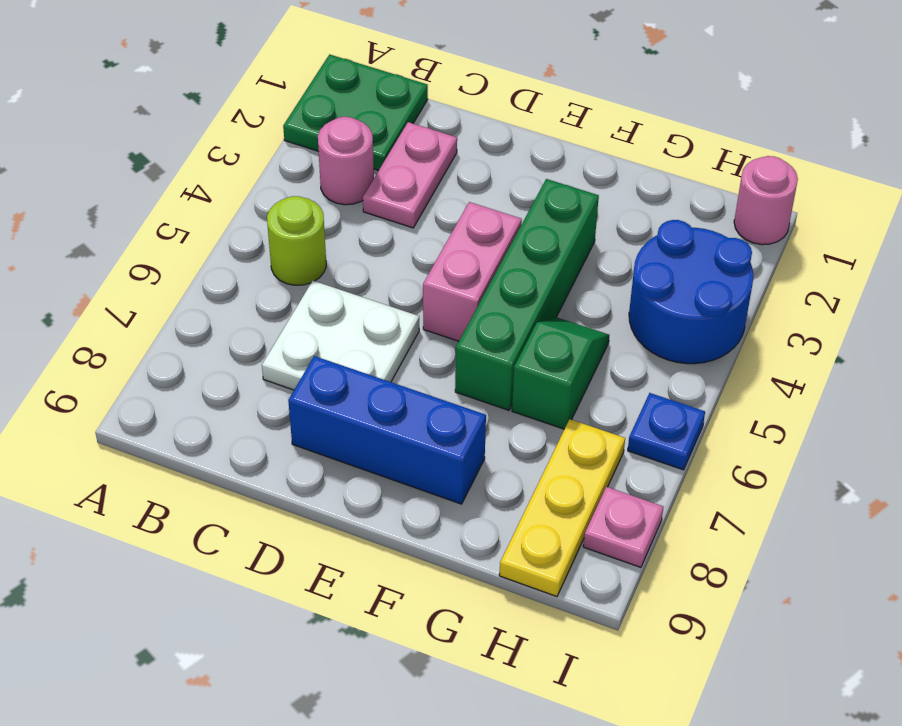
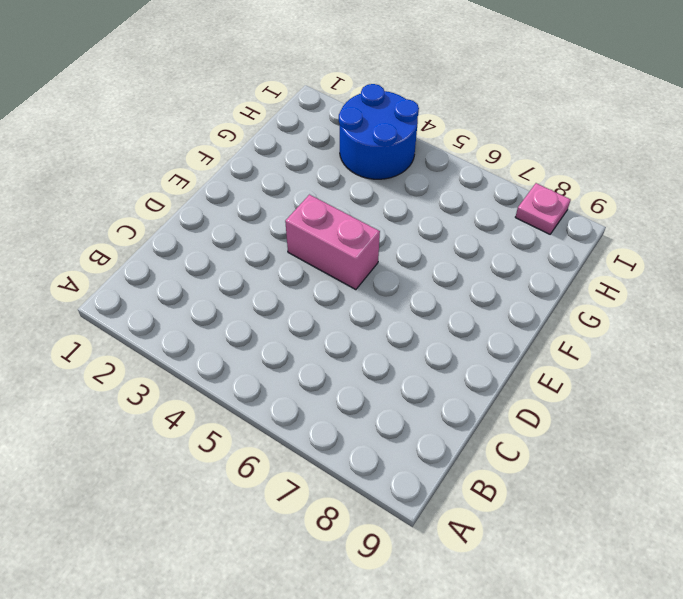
none -> green 2x2 plate [283,54,428,171]
none -> pink 1x1 round brick [318,117,374,205]
none -> lime 1x1 round brick [267,196,326,285]

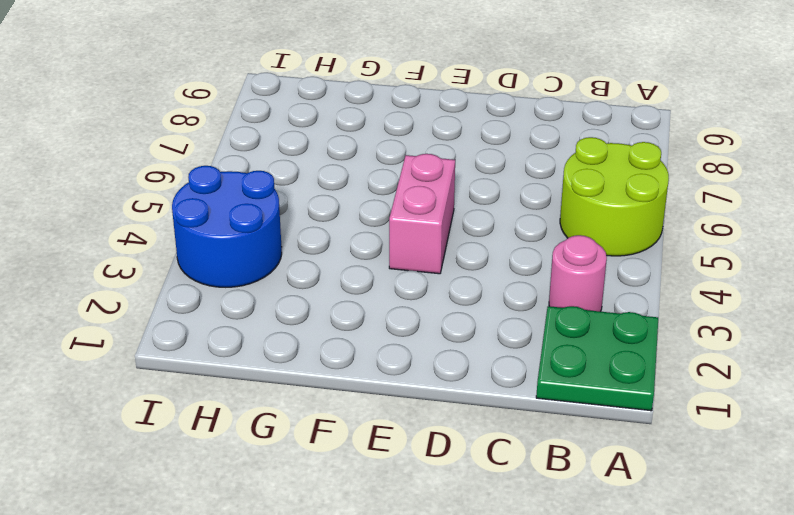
lime 2x2 round brick [560,137,669,256] -> lime 1x1 round brick [267,196,326,285]
none -> pink 1x2 plate [363,122,457,228]
none -> white 2x2 plate [262,281,419,390]
none -> blue 1x3 brick [288,356,486,504]

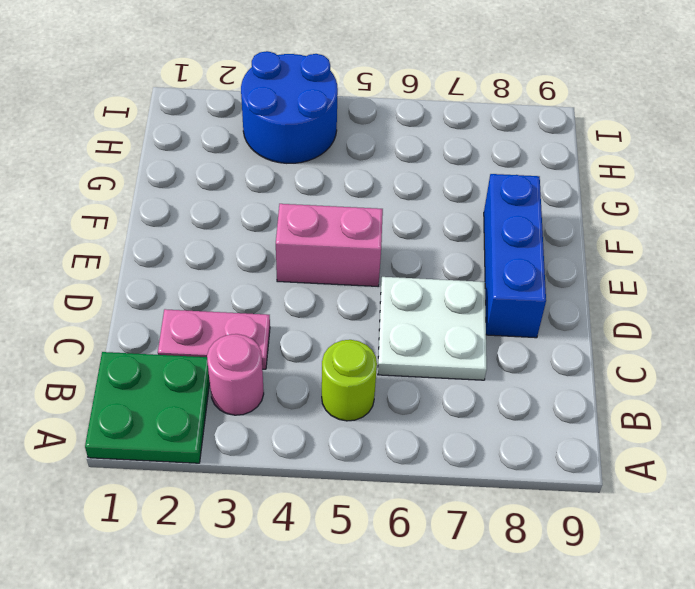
none -> green 1x4 brick [455,179,599,410]
none -> green 1x2 slope [512,317,609,429]
none -> yellow 1x3 plate [499,419,625,597]

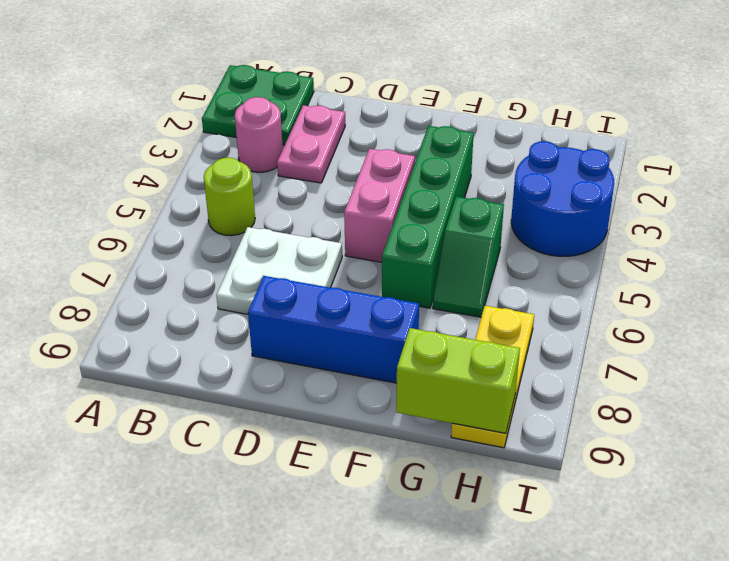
green 1x2 slope [433,197,504,317] -> green 1x2 slope turned to [512,317,609,429]
lime 1x2 brick [396,328,520,433] -> none
none -> pink 1x1 round brick [734,156,798,245]
none -> blue 1x1 plate [628,393,705,470]
none -> pink 1x1 plate [583,487,663,567]

